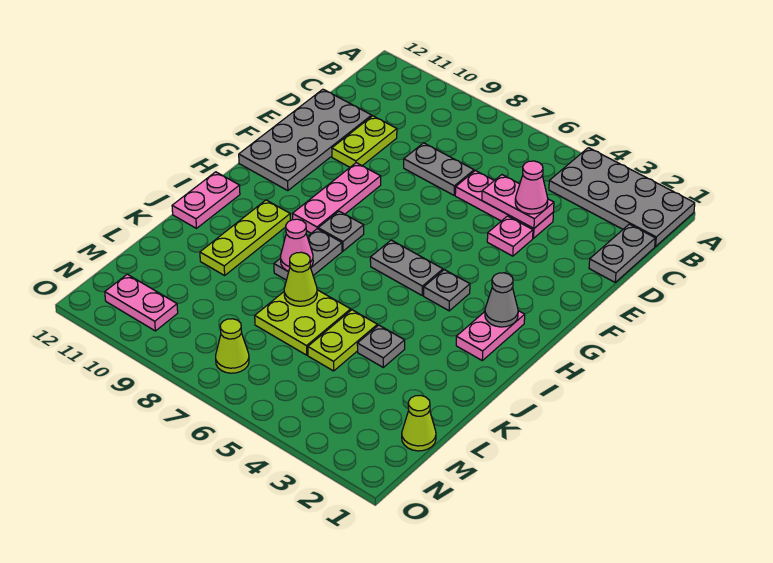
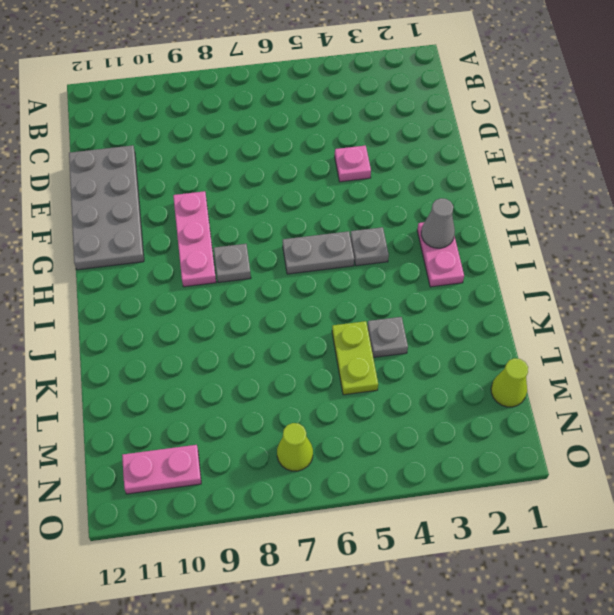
none -> grey 2x4 plate [549,148,695,247]
none -> grey 1x2 plate [589,224,655,282]
none -> pink 1x3 plate [455,171,553,238]

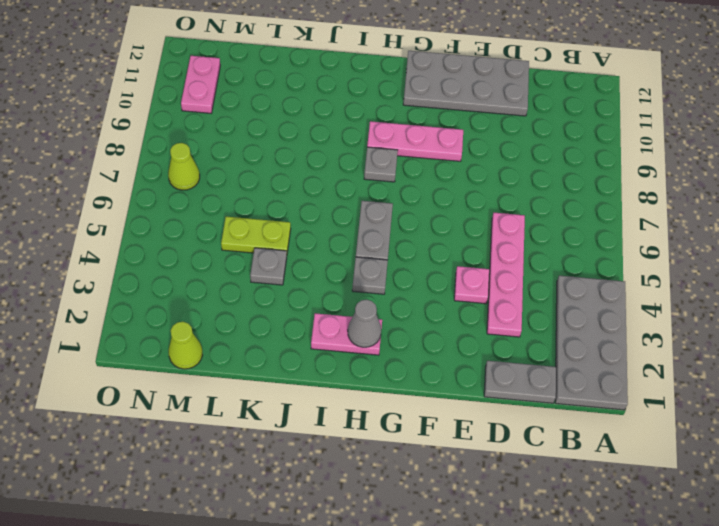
pink 1x4 plate [487,213,525,337] -> pink 1x3 plate [455,171,553,238]
none -> grey 1x2 plate [404,143,474,195]
none -> lime 1x2 plate [332,116,397,167]
none -> grey 1x2 plate [274,229,342,280]

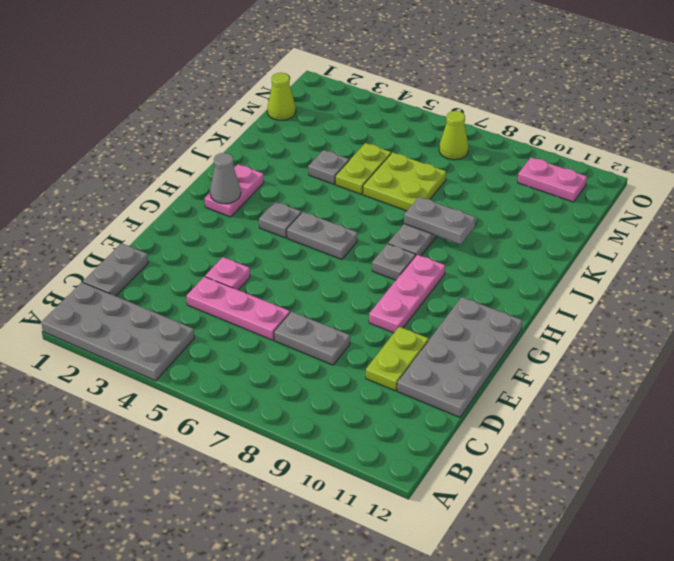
grey 1x2 plate [404,197,476,245] -> pink 1x1 cone [281,219,313,271]
none -> lime 1x3 plate [200,200,290,275]
none -> pink 1x2 plate [172,172,240,228]
none -> pink 1x2 plate [482,175,554,228]

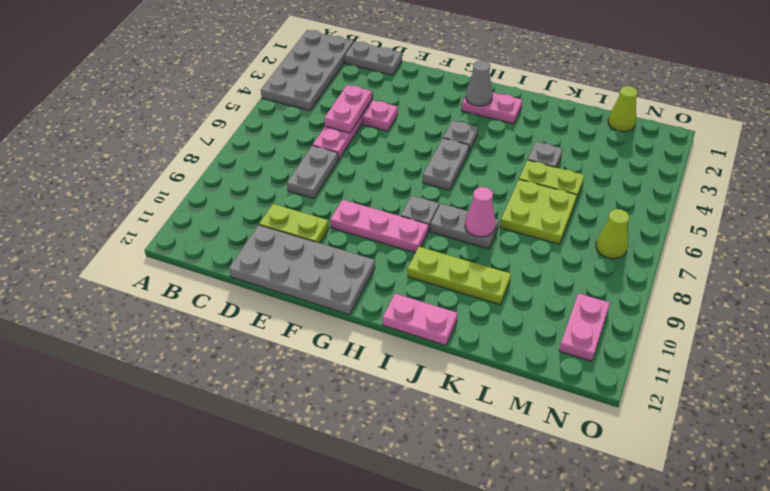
none -> lime 1x1 cone [284,252,317,306]
none -> pink 1x1 cone [515,161,548,214]

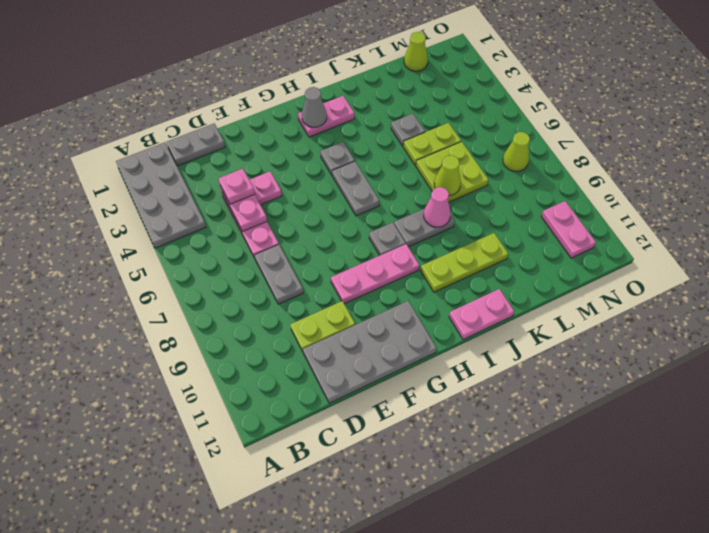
pink 1x1 plate [219,169,255,204] -> pink 1x1 cone [515,161,548,214]

